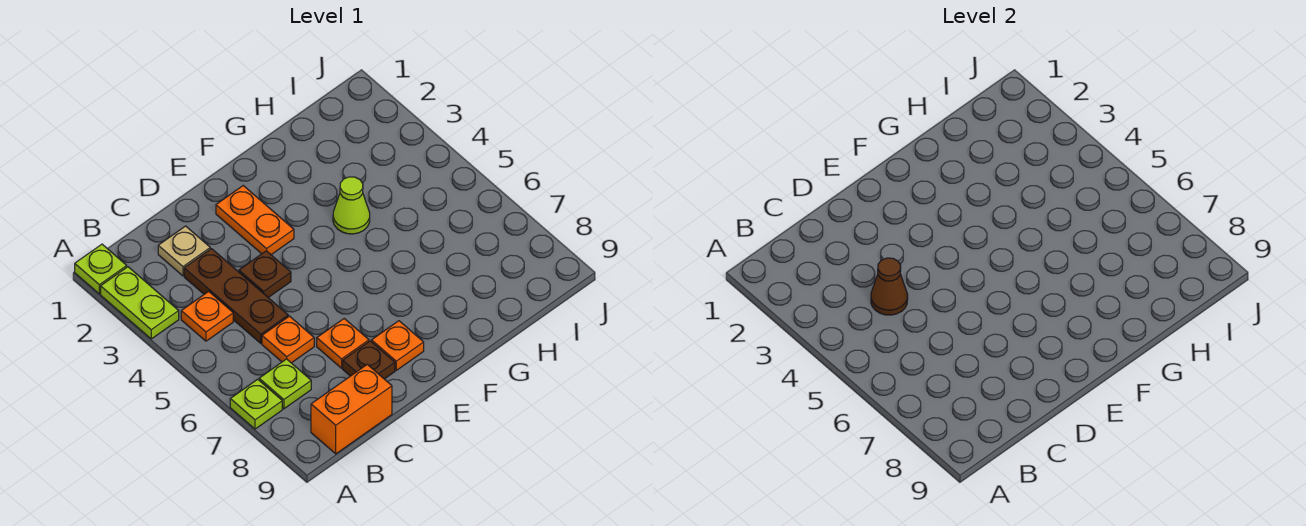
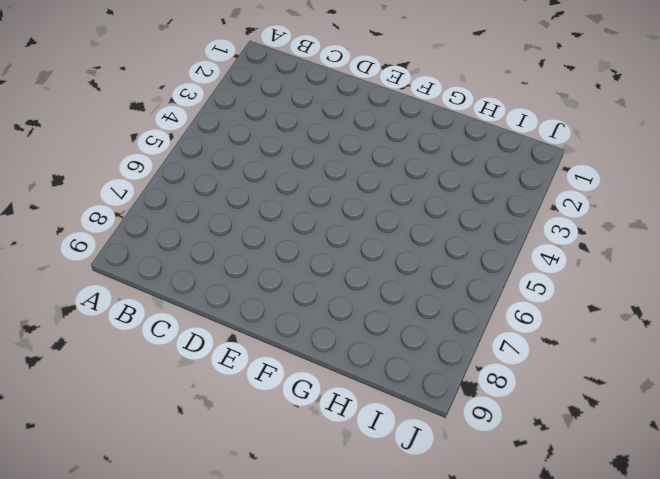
none -> lime 1x1 plate [75,244,127,294]
none -> lime 1x2 plate [101,267,179,339]
none -> lime 1x1 plate [230,379,282,429]

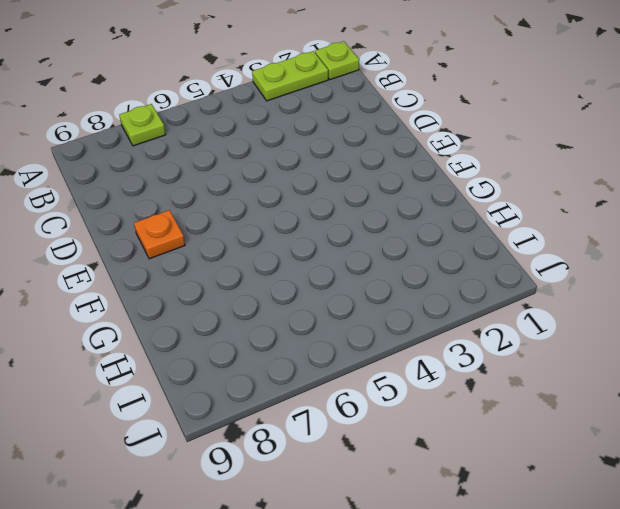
none -> orange 1x1 plate [181,292,233,341]
none -> lime 1x1 plate [259,359,311,409]
none -> orange 1x2 brick [311,364,392,454]

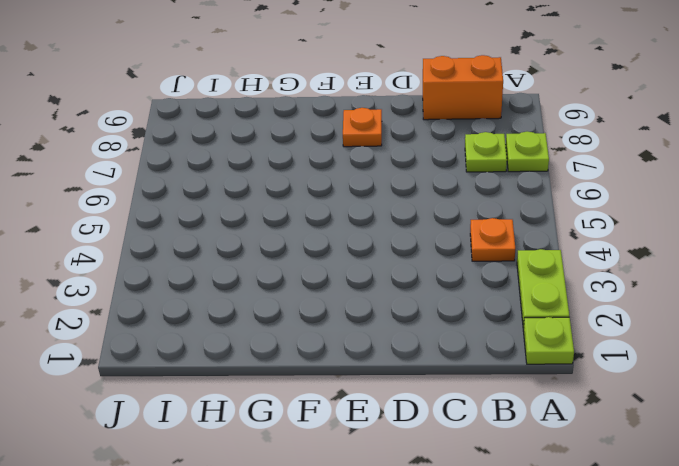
none -> tan 1x1 plate [158,226,210,276]
none -> brown 1x3 plate [184,249,288,343]
none -> orange 1x1 plate [262,316,314,363]

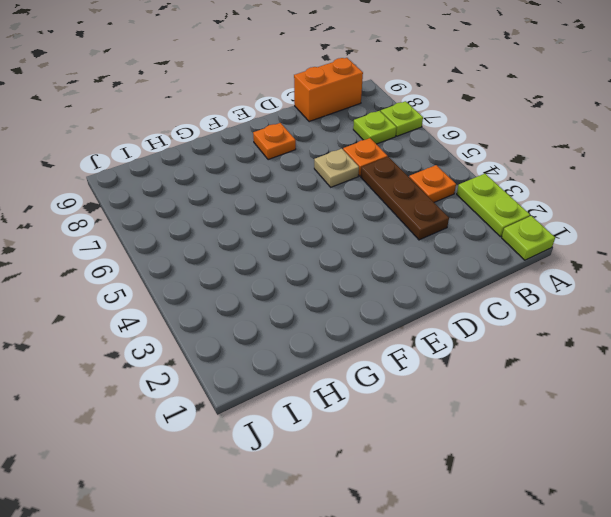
tan 1x1 plate [314,149,359,187] -> tan 1x1 plate moved to [158,226,210,276]
none -> brown 1x1 plate [239,251,291,297]
none -> orange 1x1 plate [317,319,369,368]
none -> brown 1x1 plate [343,341,395,379]

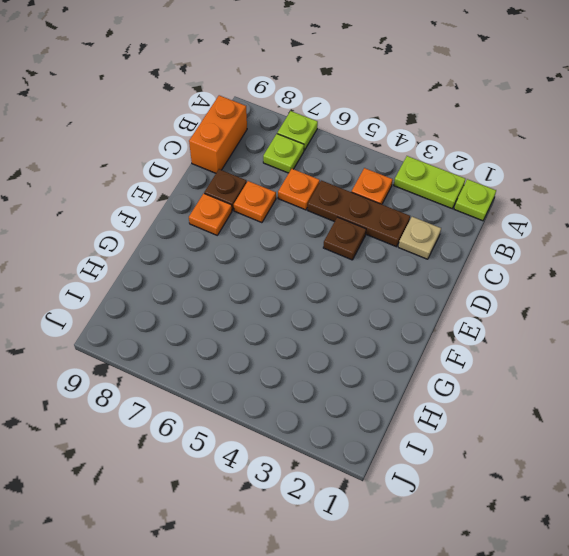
none -> orange 1x2 plate [216,186,294,255]
none -> lime 1x1 cone [333,177,370,234]
none -> brown 1x1 cone [871,258,908,315]

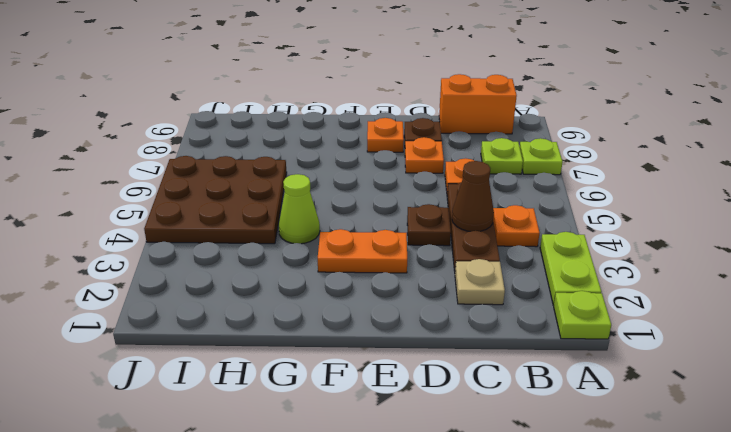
orange 1x2 plate [318,229,407,273] -> orange 1x2 plate turned to [216,186,294,255]
brown 3x3 plate [144,156,287,244] -> none

